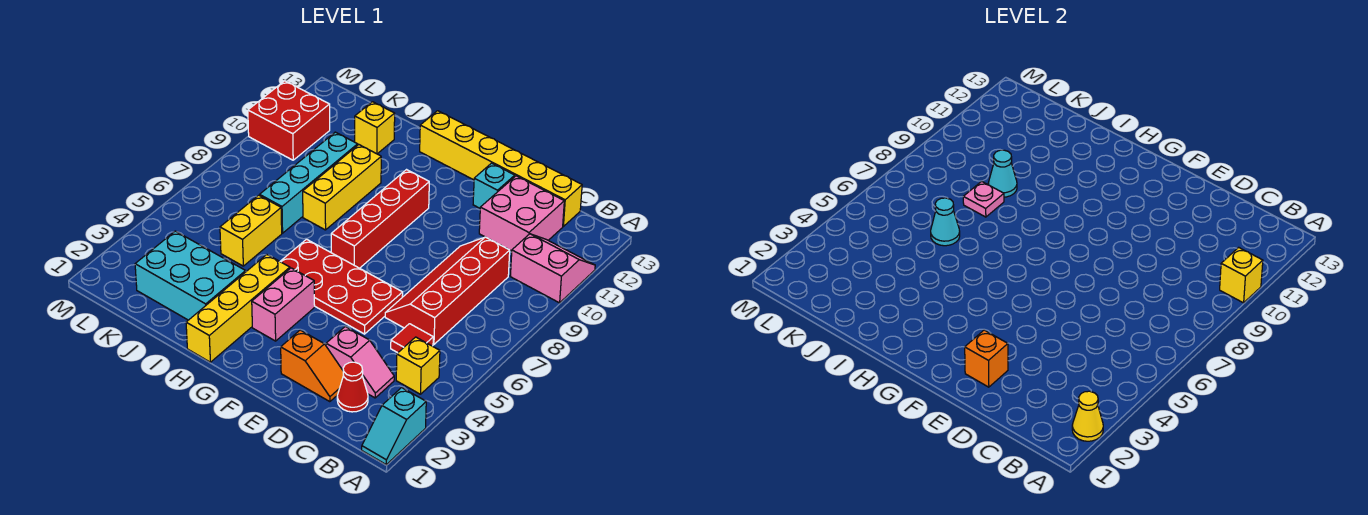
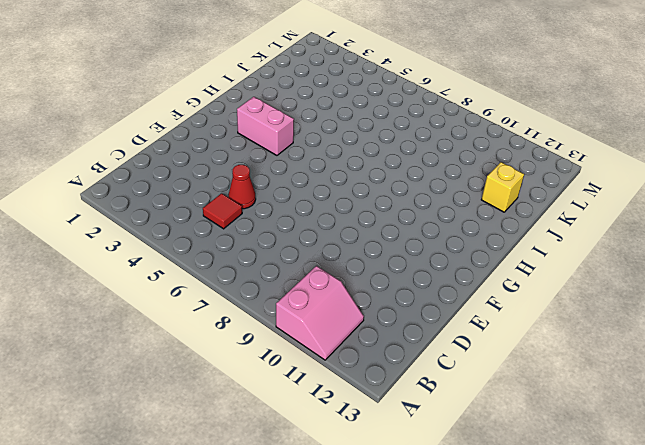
red 1x1 cone [228,165,256,209] -> red 1x1 cone moved to [337,362,368,412]
none -> cyan 1x2 slope [362,388,426,465]
none -> yellow 1x1 brick [396,337,440,394]
none -> pink 1x2 slope [326,327,394,398]

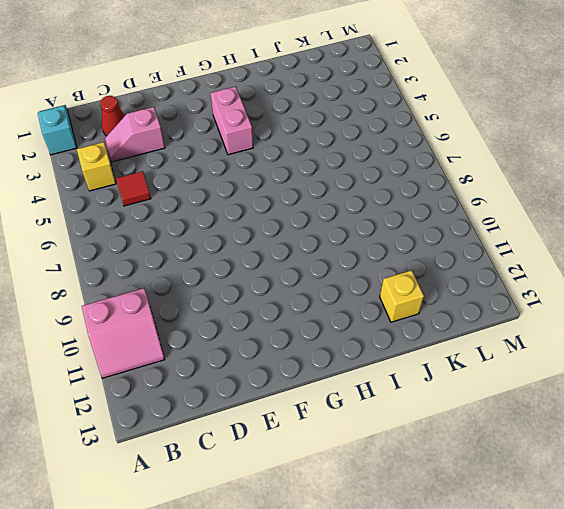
none -> red 2x4 slope [385,237,510,344]
none -> pink 2x2 brick [479,176,564,251]
none -> yellow 1x6 brick [420,111,582,226]

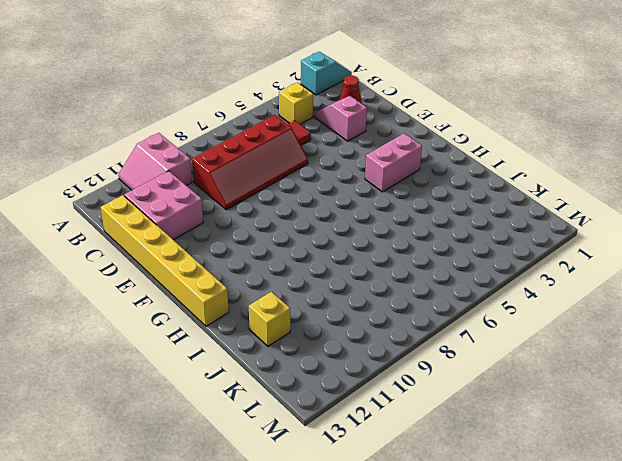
none -> orange 1x2 slope [281,330,344,402]
none -> red 2x4 plate [280,239,403,334]
none -> cyan 1x1 brick [473,163,515,208]

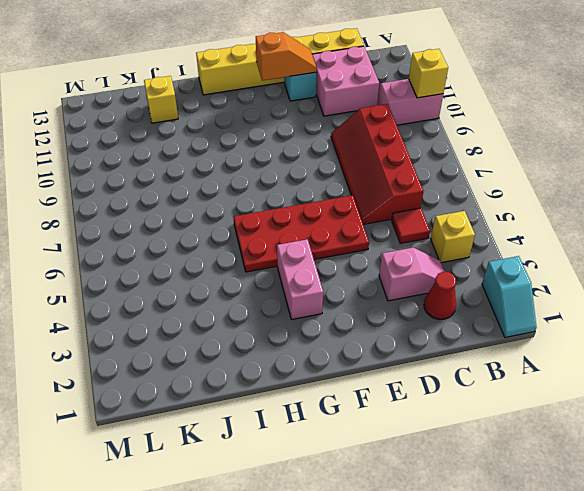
orange 1x2 slope [256,32,317,81] -> orange 1x2 slope moved to [281,330,344,402]
none -> red 1x4 brick [331,170,429,268]
none -> yellow 1x4 brick [186,255,290,362]
none -> cyan 2x3 brick [135,231,246,320]

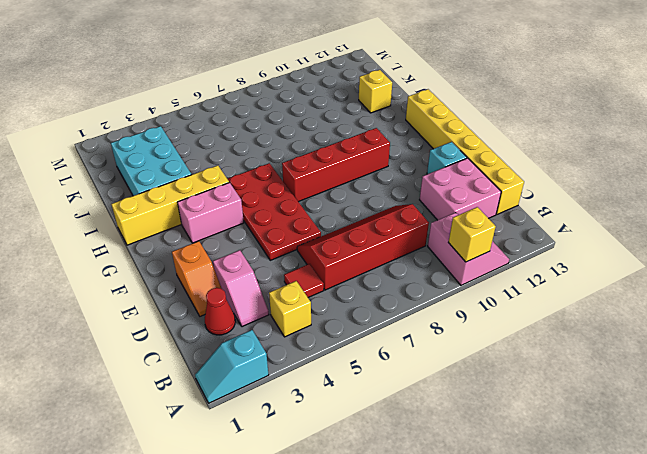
none -> yellow 1x3 brick [303,145,381,230]
none -> yellow 1x2 brick [220,195,282,266]
none -> cyan 1x4 brick [260,132,358,233]

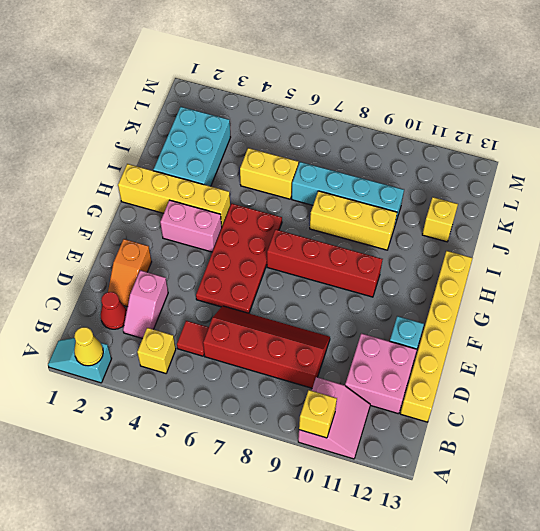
none -> red 2x2 brick [248,81,330,160]
none -> orange 1x1 brick [965,330,1008,387]
none -> cyan 1x1 cone [931,198,960,246]

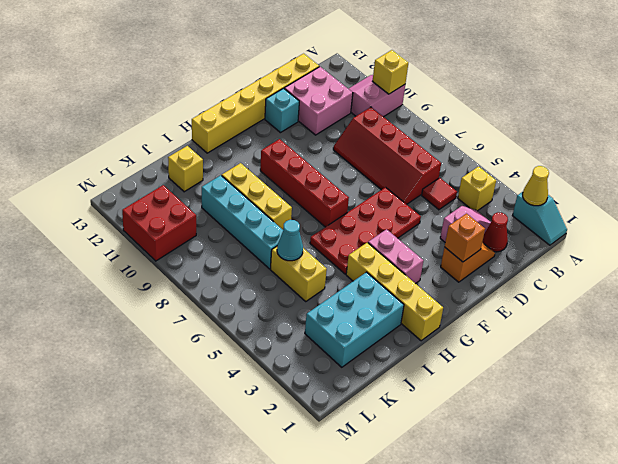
none -> pink 1x1 plate [963,181,1004,217]
none -> cyan 1x1 cone [988,150,1017,197]

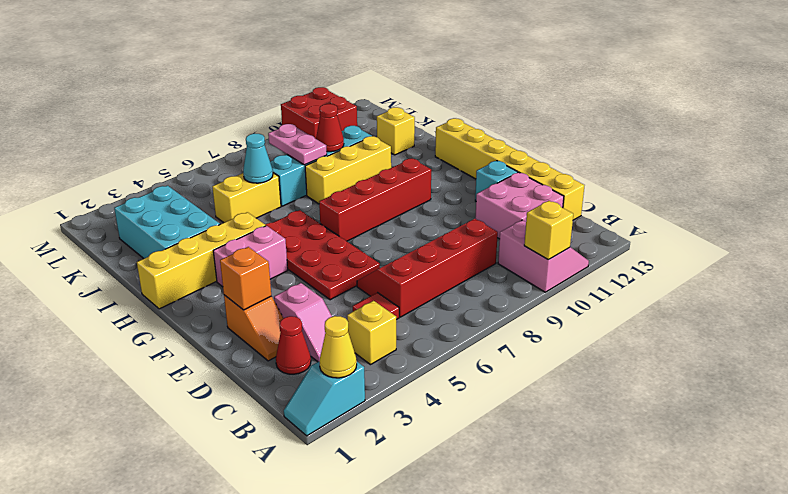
pink 1x2 plate [268,124,327,165] -> pink 1x1 plate [963,181,1004,217]
red 1x1 cone [316,104,344,152] -> cyan 1x1 cone [988,150,1017,197]

